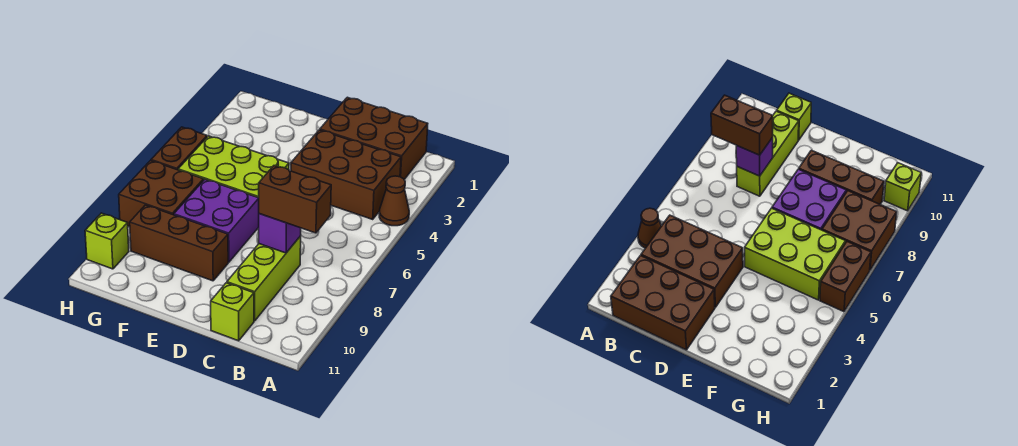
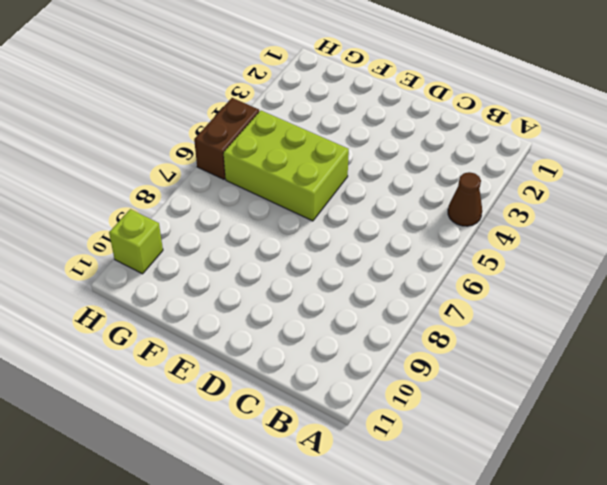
none -> brown 2x3 brick [320,97,428,179]
none -> brown 2x3 brick [291,130,401,219]
none -> lime 1x3 brick [227,236,301,321]

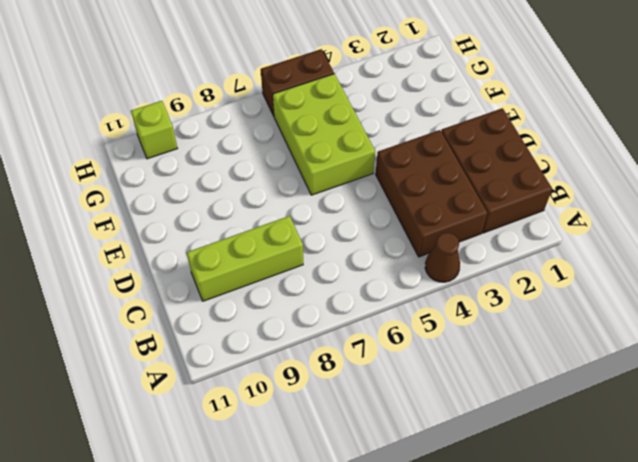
none -> lime 1x1 brick [211,283,254,341]
none -> purple 2x2 brick [174,179,259,262]
none -> brown 1x3 brick [130,205,228,281]

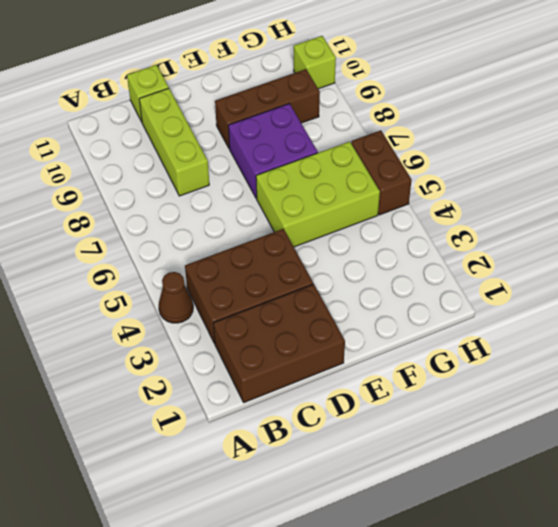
none -> brown 2x2 brick [119,161,204,227]
none -> purple 1x1 brick [259,214,301,253]
none -> brown 1x2 brick [259,166,331,233]

